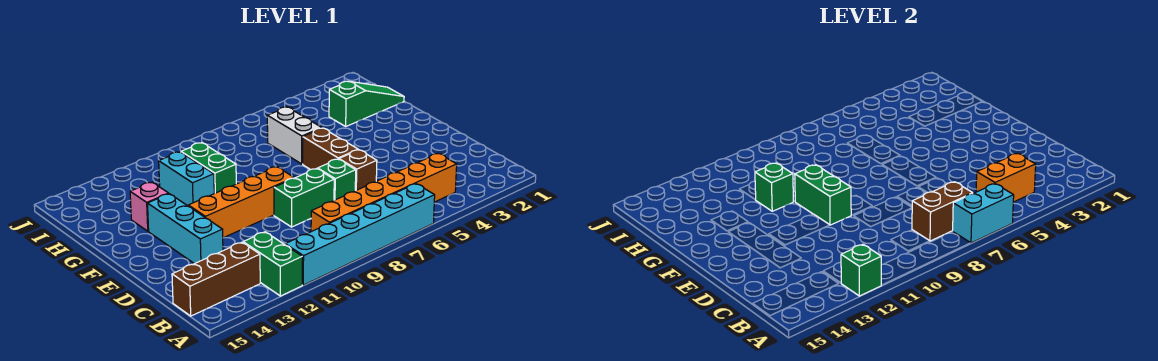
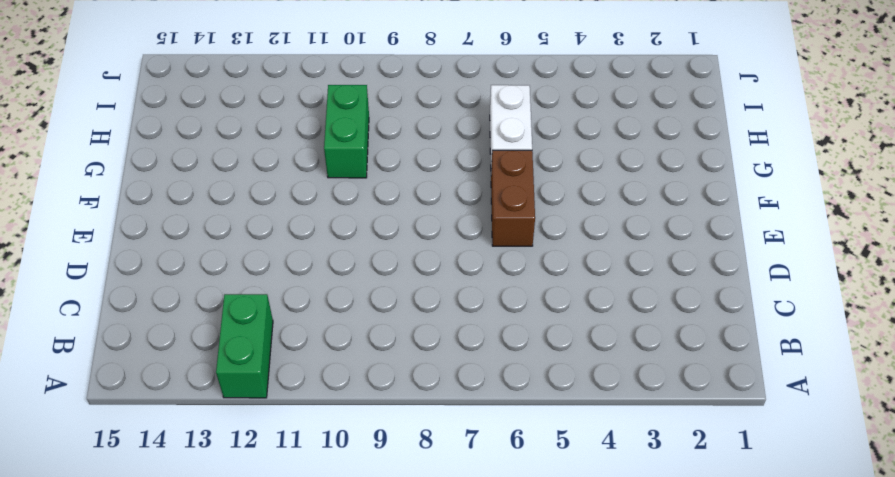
none -> cyan 1x6 brick [285,184,435,285]
none -> orange 1x6 brick [311,154,457,232]
none -> brown 1x3 brick [172,242,260,316]

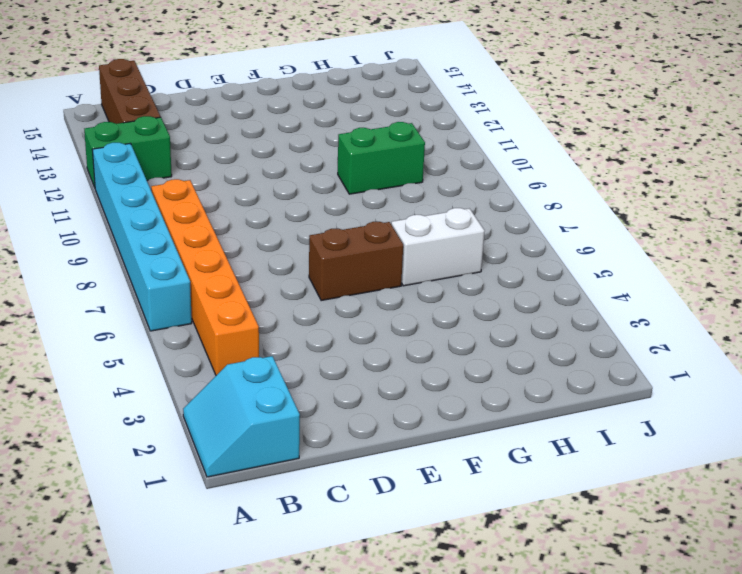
cyan 2x2 slope [183,356,300,477] -> none
none -> brown 1x1 brick [339,150,377,191]
none -> green 1x1 brick [318,159,356,200]
none -> green 1x2 brick [274,169,334,227]

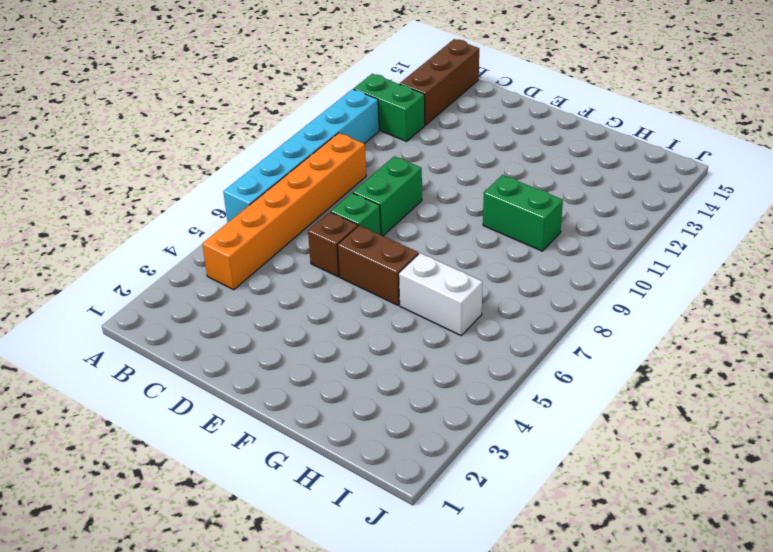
none -> cyan 1x3 brick [148,194,223,264]
none -> orange 1x4 brick [188,167,294,238]
none -> cyan 1x2 brick [159,152,214,206]

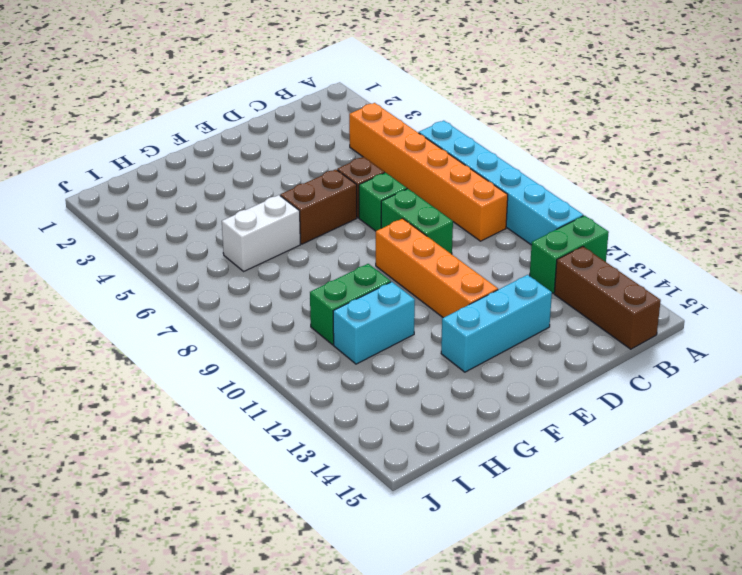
none -> pink 1x1 brick [130,182,169,231]
none -> green 1x3 slope [329,81,404,126]
none -> cyan 1x2 brick [953,184,1014,243]

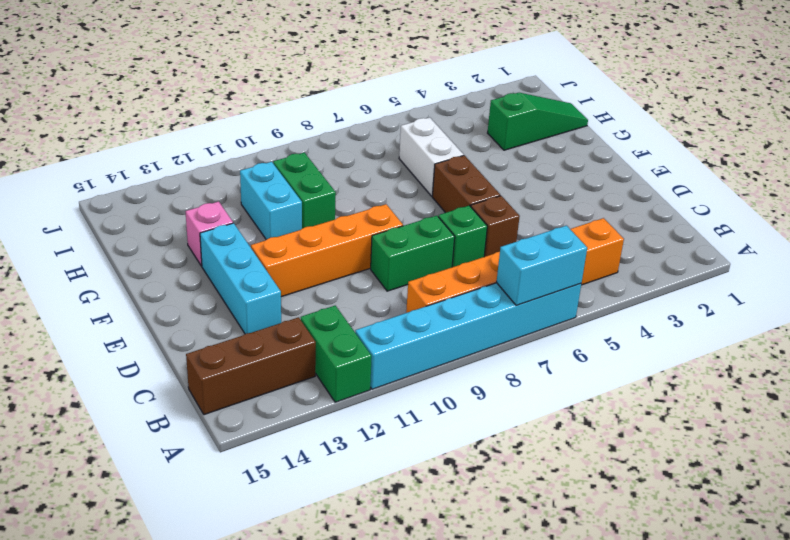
none -> green 1x1 brick [841,244,881,296]
none -> orange 1x2 brick [976,154,1036,202]
none -> brown 1x2 brick [912,182,973,241]

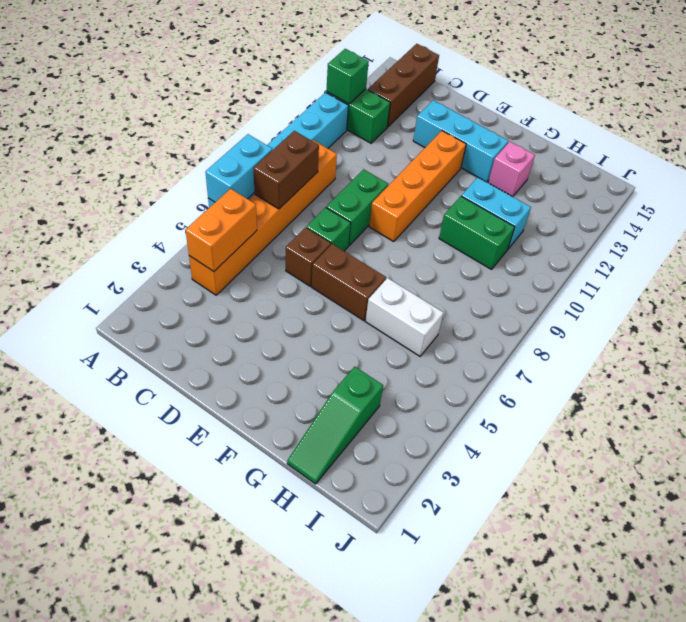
none -> green 1x2 brick [795,165,851,225]
none -> green 1x1 brick [755,163,793,211]

